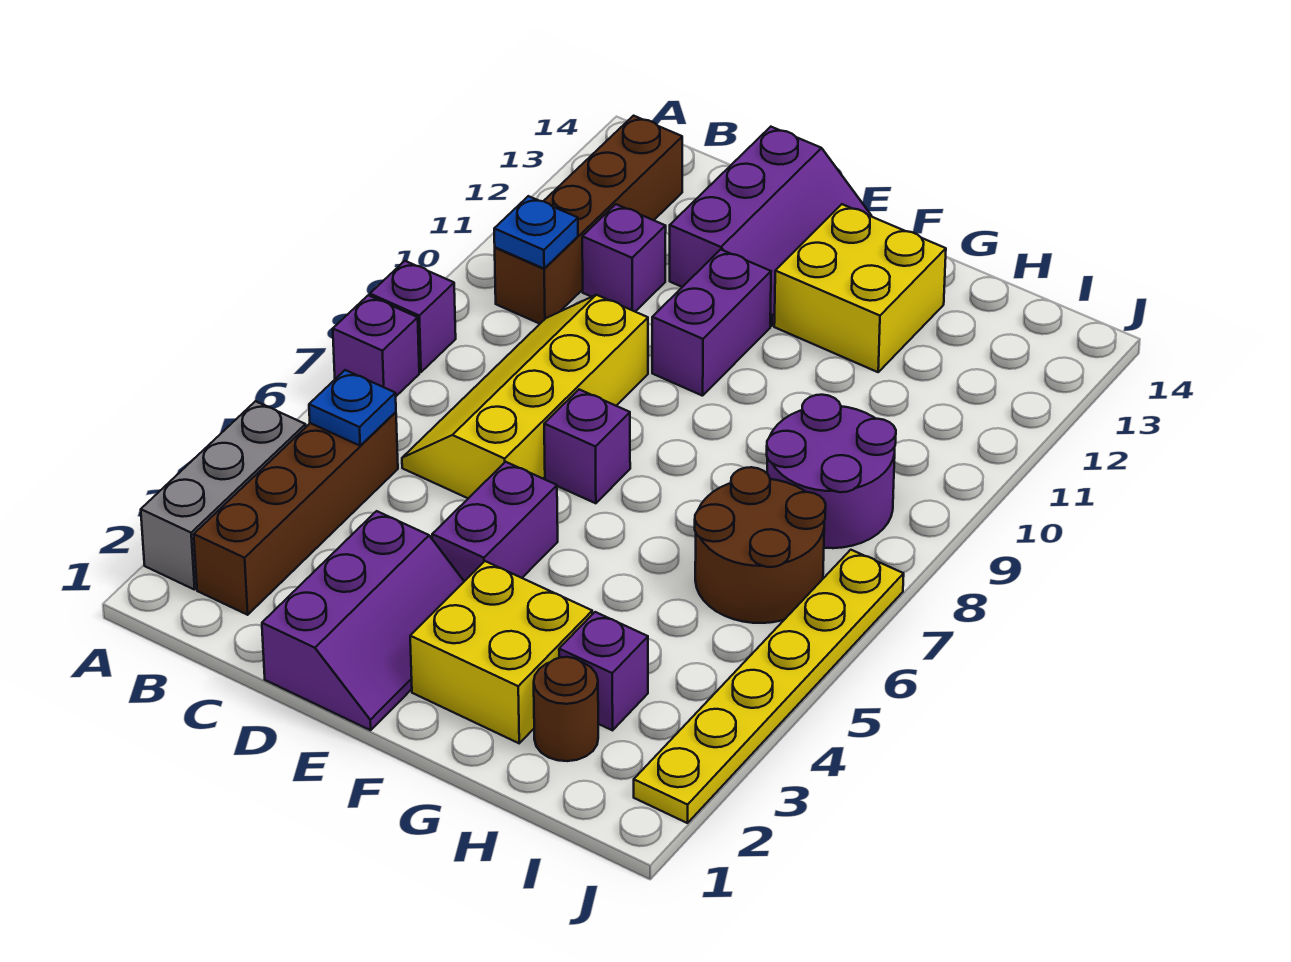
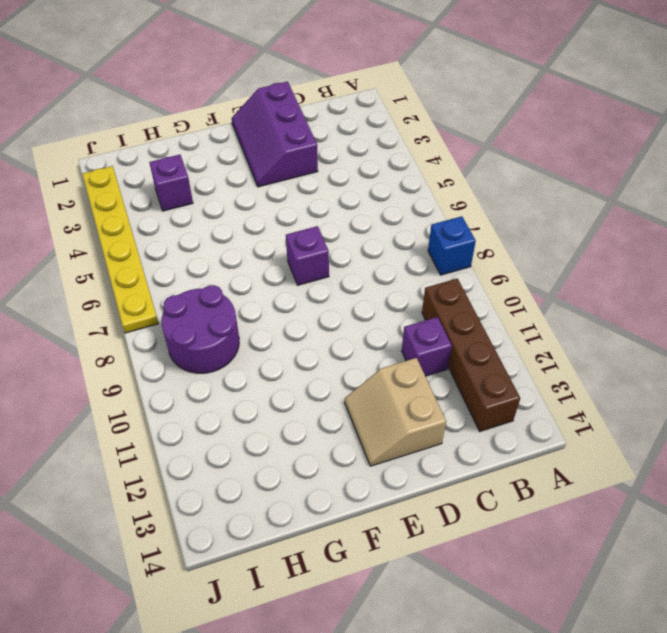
blue 1x1 brick [428,216,476,275] -> purple 1x1 brick [370,261,456,372]
tan 2x2 slope [345,358,446,466] -> purple 2x3 slope [670,127,871,326]
none -> grey 1x3 brick [141,401,306,590]
none -> purple 1x1 brick [333,295,419,396]
none -> brown 1x4 brick [194,412,398,615]

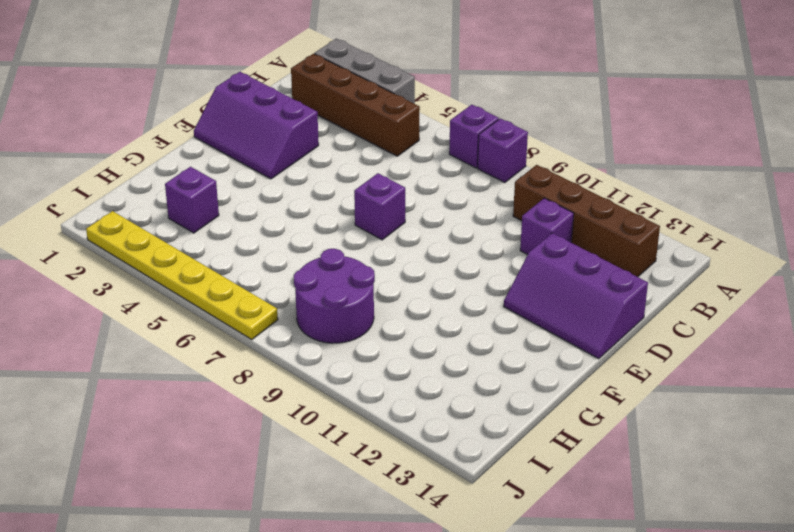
none -> yellow 2x4 slope [402,295,648,498]
none -> purple 1x2 brick [432,462,558,581]
none -> purple 1x2 brick [652,249,771,396]

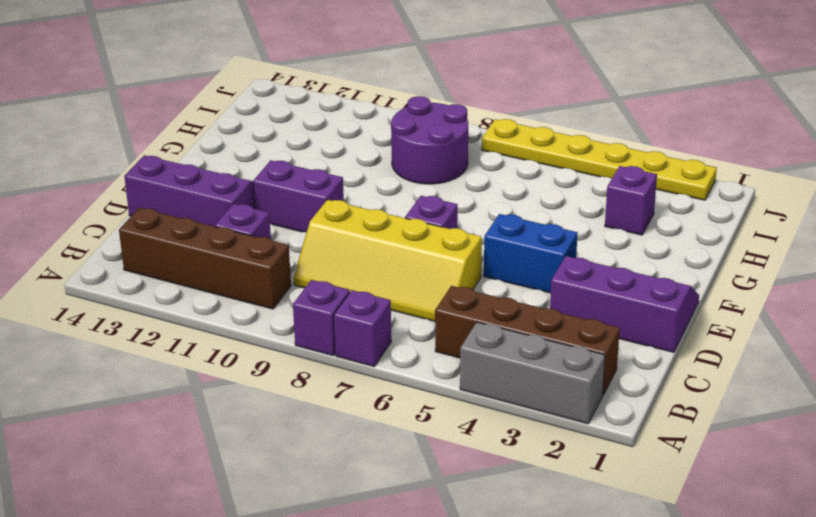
blue 1x2 brick [484,214,578,293] -> purple 1x2 brick [432,462,558,581]
none -> yellow 2x2 brick [410,561,592,743]
none -> yellow 2x2 brick [774,204,946,372]
none -> brown 1x1 round brick [534,657,598,761]

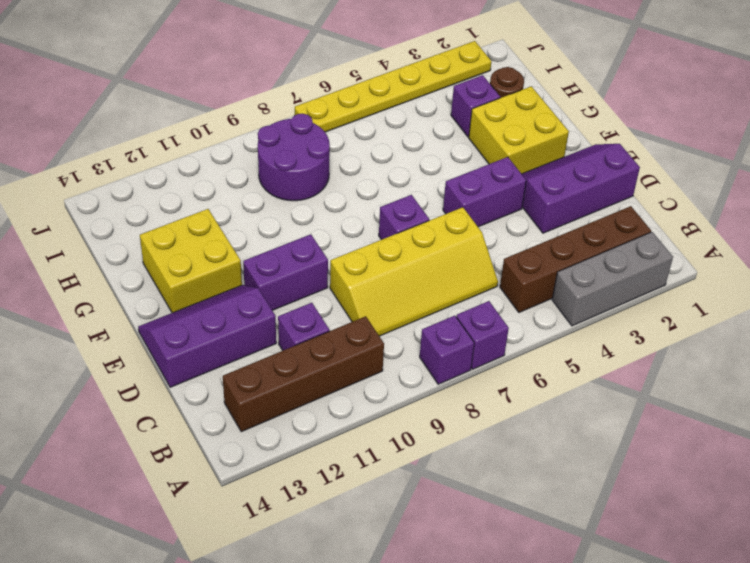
none -> brown 2x2 round brick [695,467,826,623]
none -> blue 1x1 plate [309,370,396,446]
none -> blue 1x1 plate [494,196,578,269]

